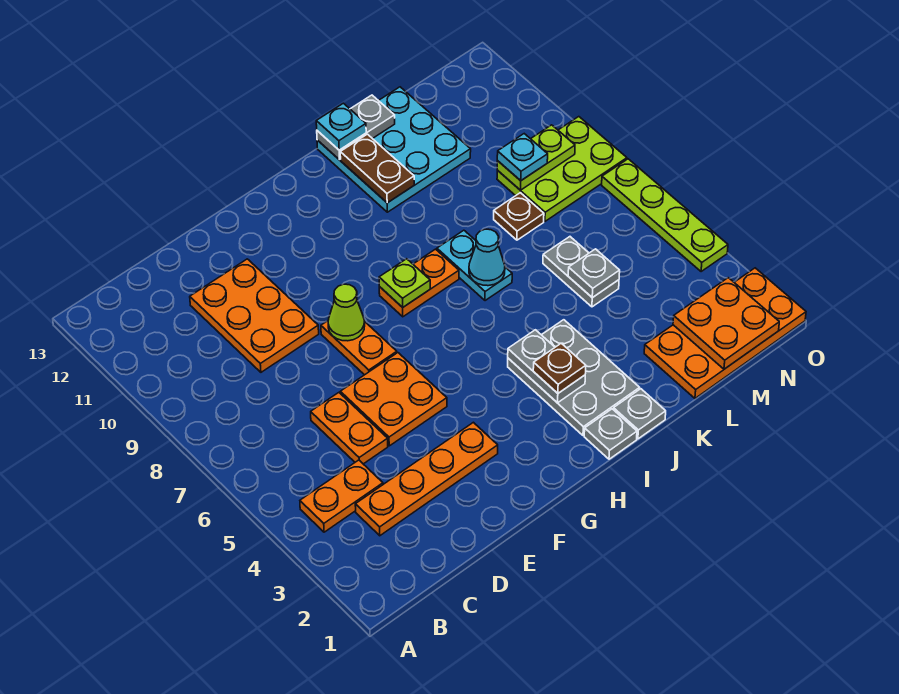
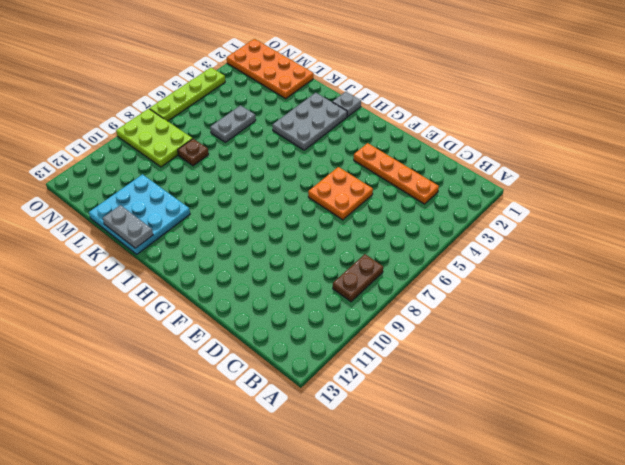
brown 1x2 plate [333,254,383,302] -> brown 1x2 plate moved to [340,134,414,203]
none -> orange 1x2 plate [300,460,383,532]
none -> orange 1x2 plate [311,393,388,464]
none -> orange 2x3 plate [190,259,319,372]

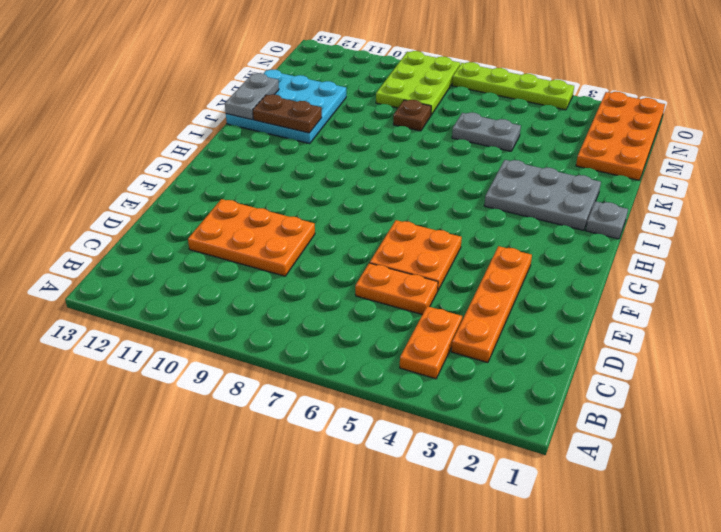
none -> orange 1x2 plate [321,321,397,375]
none -> orange 1x2 plate [379,249,459,317]
none -> grey 1x1 plate [613,389,666,439]

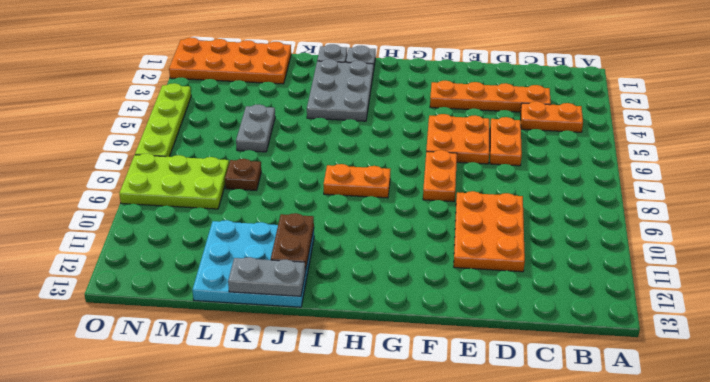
none -> cyan 1x2 plate [437,230,512,301]
none -> lime 1x1 cone [328,284,365,341]
none -> lime 1x1 plate [379,259,430,307]

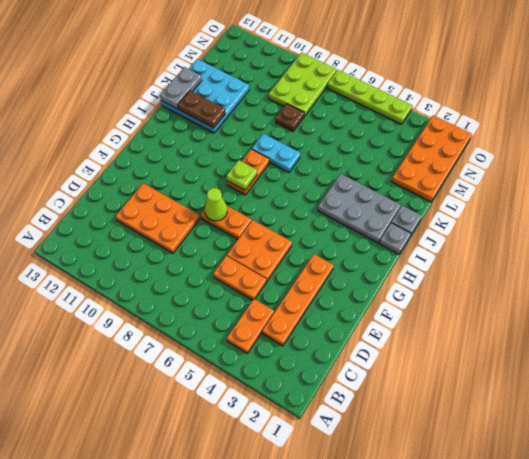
none -> grey 1x2 plate [543,237,619,307]
none -> grey 1x2 plate [508,330,585,403]
none -> cyan 1x1 cone [469,229,505,286]

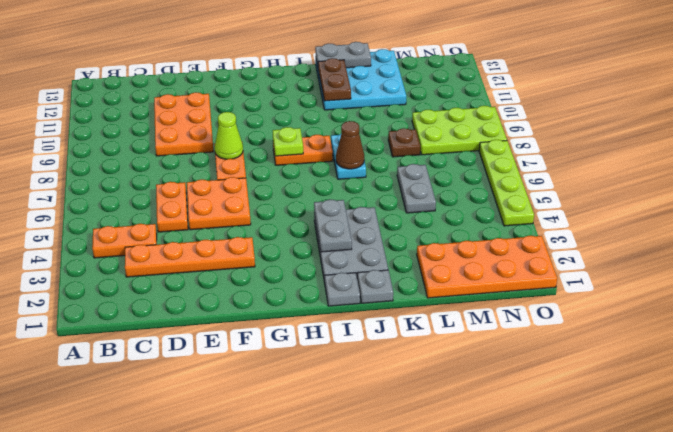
brown 1x1 cone [336,121,364,169] -> cyan 1x1 cone [469,229,505,286]
none -> grey 1x1 plate [568,249,620,298]
none -> orange 2x2 plate [673,278,779,369]
none -> lime 1x2 plate [497,125,575,190]

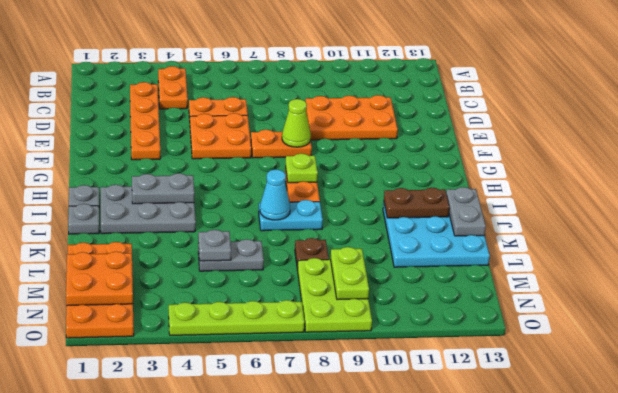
none -> brown 1x1 plate [533,343,586,393]
none -> cyan 1x1 plate [316,103,366,150]
none -> cyan 1x1 plate [497,134,548,181]

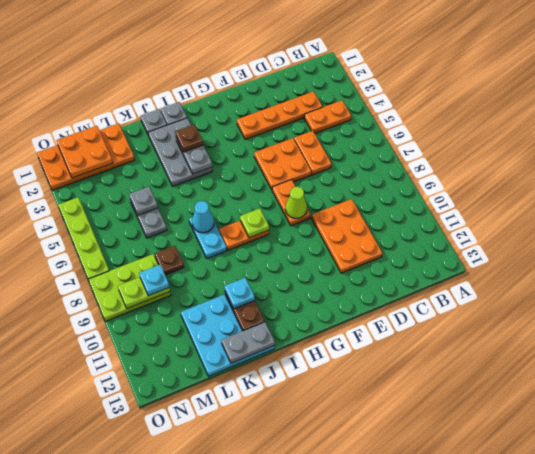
cyan 1x1 plate [224,277,255,309] -> cyan 1x1 plate moved to [316,103,366,150]

